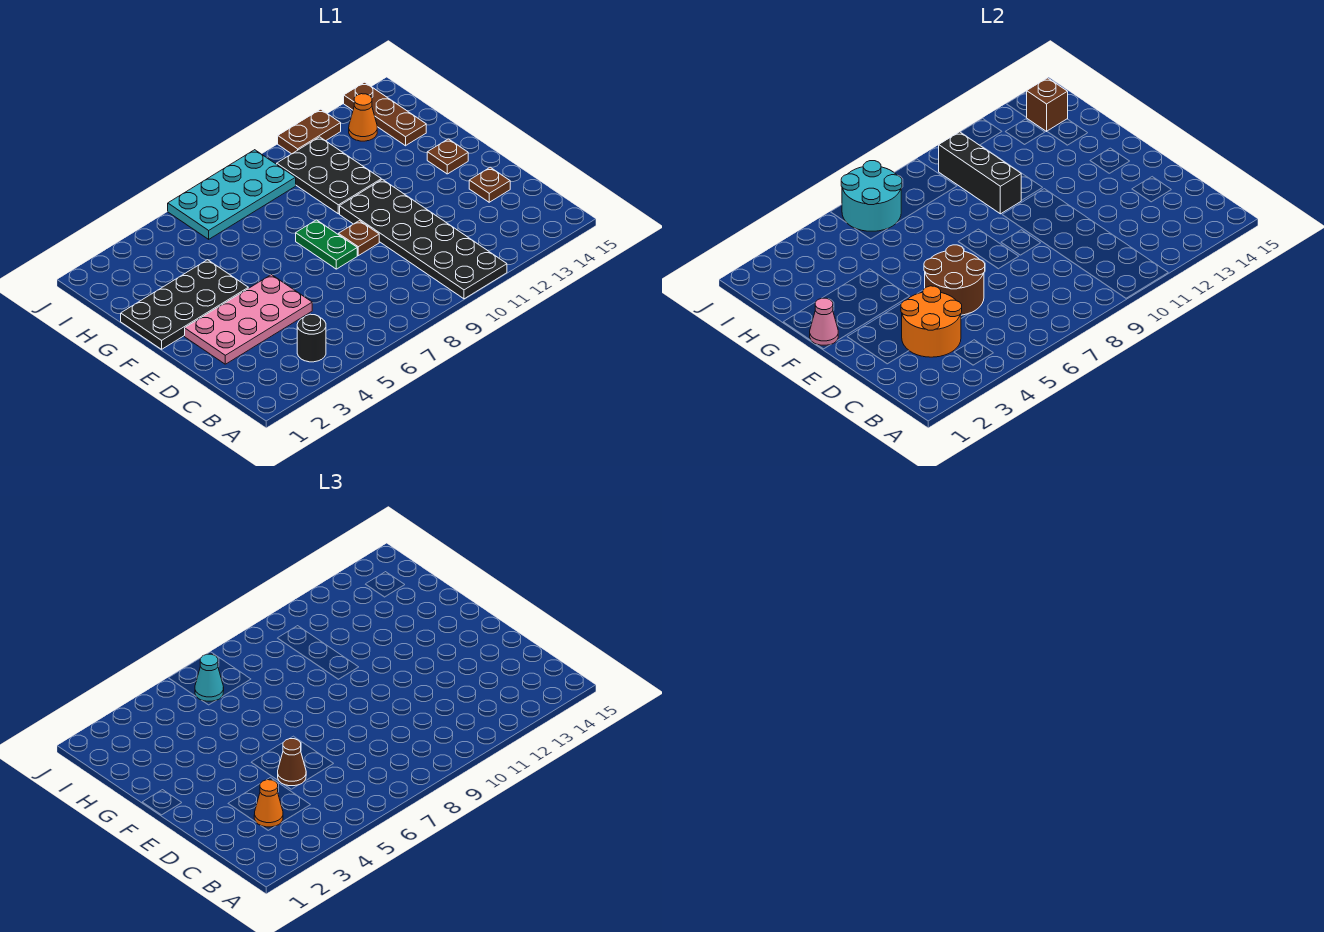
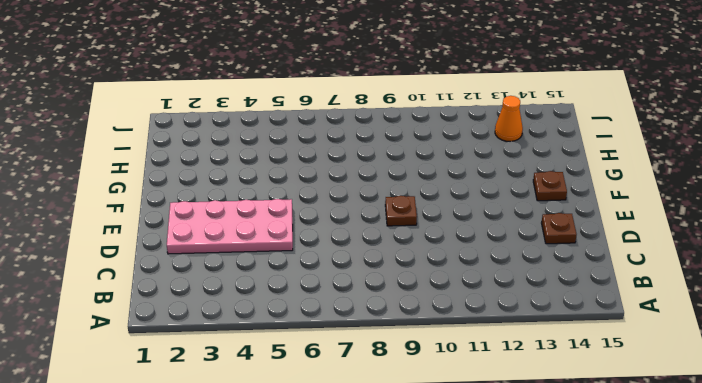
none -> black 2x6 plate [340,179,507,299]
none -> black 1x1 round brick [297,314,326,362]
none -> green 1x2 plate [296,220,357,269]

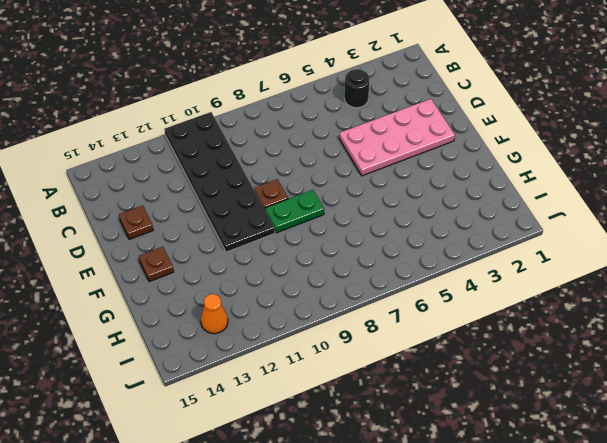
green 1x2 plate [265,190,324,233] -> green 1x2 plate turned to [296,220,357,269]
none -> black 2x4 plate [121,260,248,349]
none -> black 2x3 plate [277,137,381,214]
none -> brown 1x3 plate [344,82,426,146]

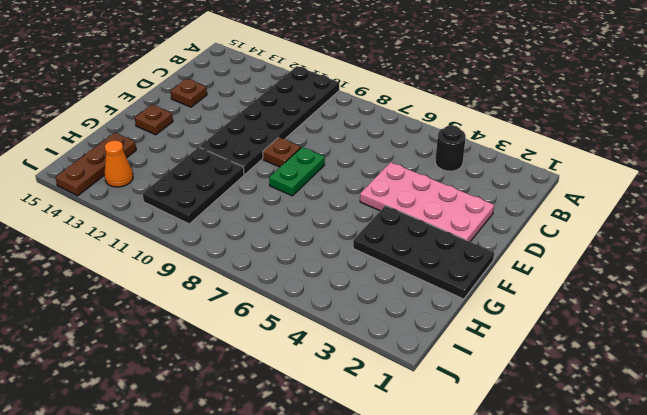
none -> cyan 2x4 plate [168,150,296,239]
none -> brown 1x2 plate [278,109,341,154]
none -> orange 2x2 round brick [901,286,962,357]

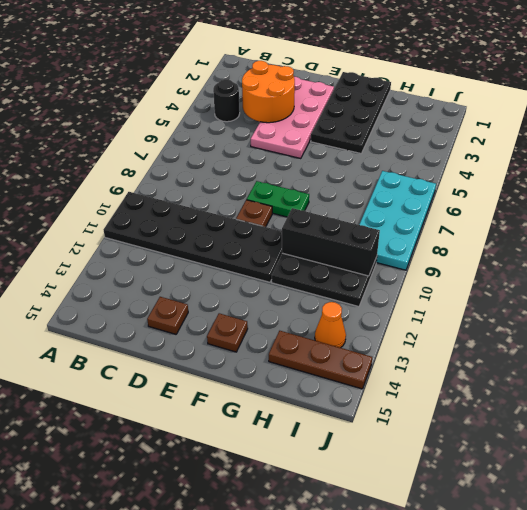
none -> brown 1x2 plate [278,109,341,154]
none -> brown 2x2 round brick [924,245,985,315]
none -> pink 1x1 cone [810,298,838,345]

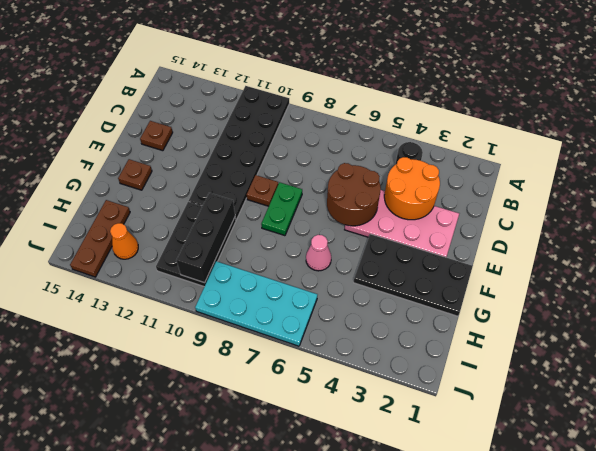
pink 1x1 cone [306,235,331,271] -> pink 1x1 cone moved to [810,298,838,345]
none -> brown 1x2 plate [278,109,341,154]
none -> cyan 2x2 round brick [841,161,902,231]
none -> brown 1x1 brick [1026,78,1068,131]

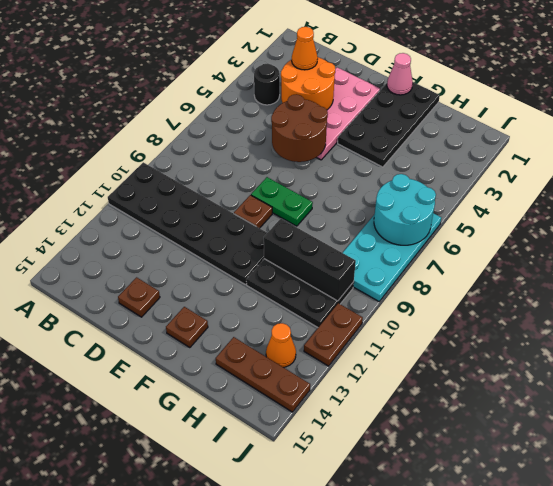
none -> brown 1x1 brick [1026,78,1068,131]
none -> brown 1x1 cone [278,739,306,786]
none -> cyan 1x1 cone [195,654,224,701]

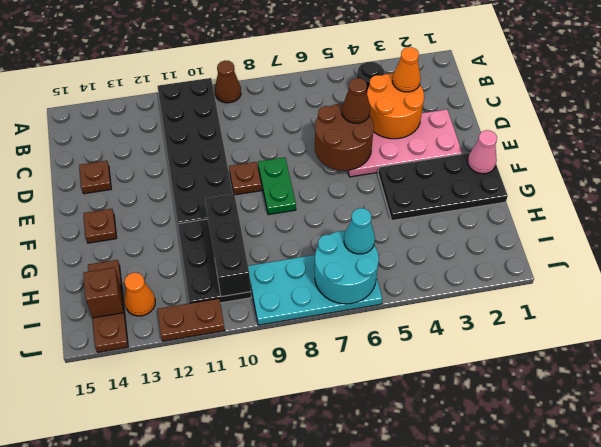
brown 1x1 cone [215,61,241,103] -> none

